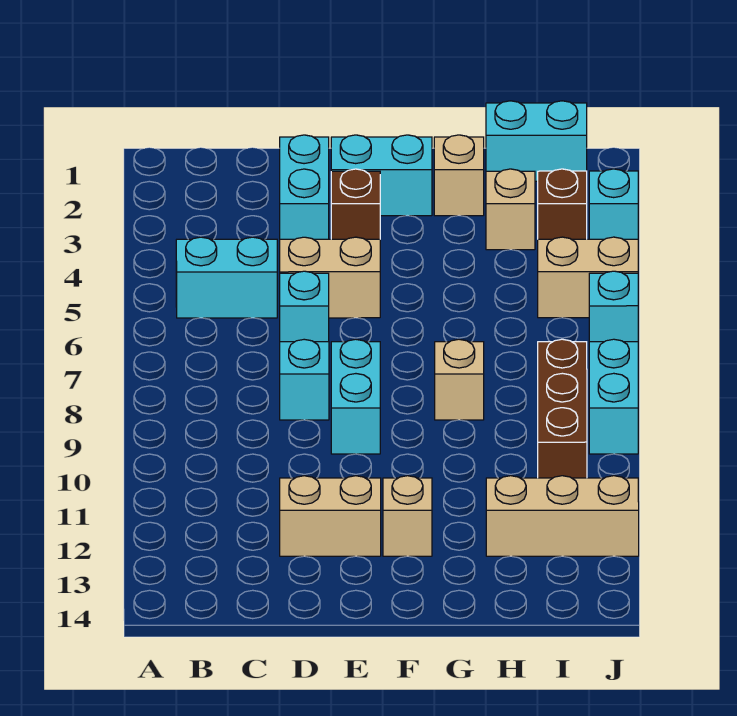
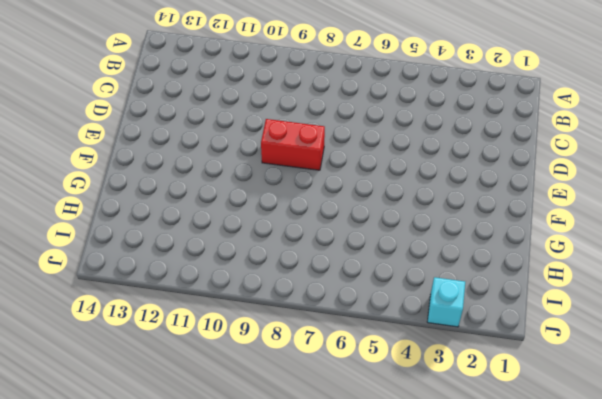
red 1x2 brick [261,119,325,170] -> cyan 1x2 brick [331,339,380,454]
none -> cyan 1x2 brick [176,237,277,318]
none -> cyan 1x2 brick [280,135,329,239]
none -> tan 1x2 brick [280,237,380,318]

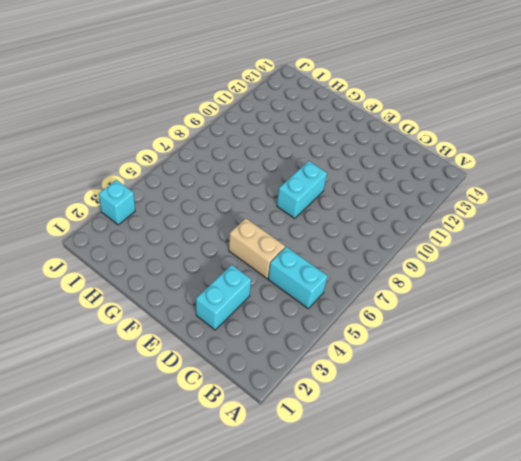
none -> cyan 1x1 brick [280,271,329,342]
none -> cyan 1x1 brick [280,339,329,420]
none -> tan 1x2 brick [280,476,381,556]

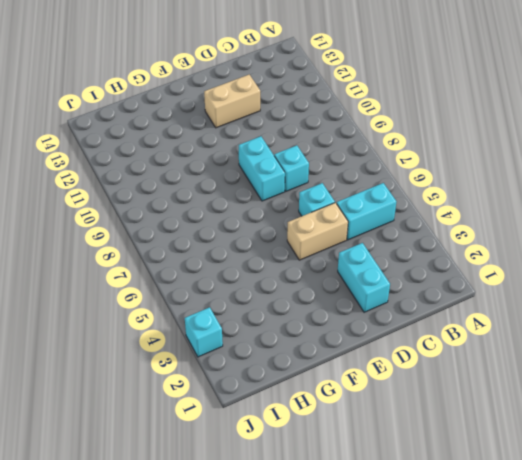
none -> cyan 1x2 brick [331,135,432,216]
none -> brown 1x1 brick [331,169,380,239]
none -> tan 1x1 brick [383,476,432,556]

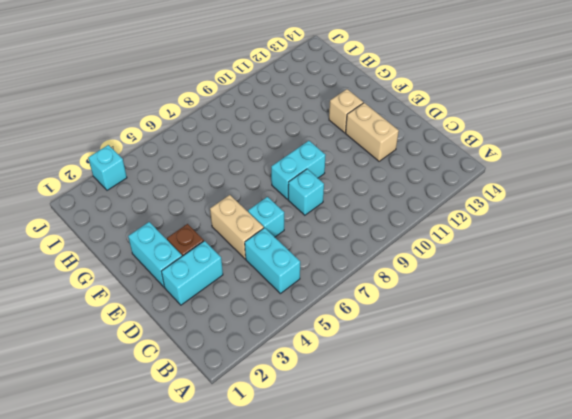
none -> tan 1x1 brick [434,135,484,216]
none -> tan 1x1 brick [435,339,484,420]
none -> cyan 1x2 brick [486,101,587,181]

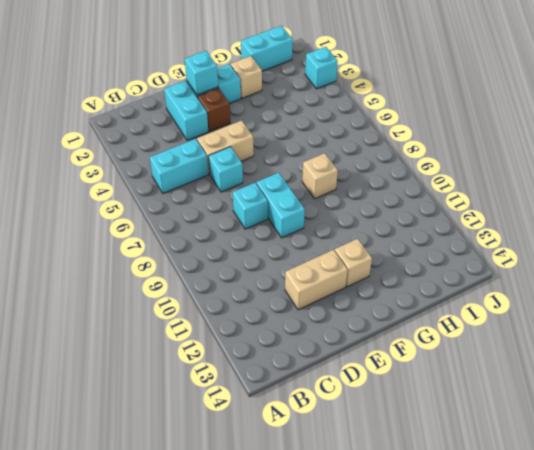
cyan 1x1 brick [185,51,218,95] -> cyan 1x1 brick moved to [589,271,638,342]
none -> tan 1x1 brick [486,169,535,250]
none -> tan 1x3 brick [486,476,639,556]
none -> brown 1x1 brick [538,169,587,239]

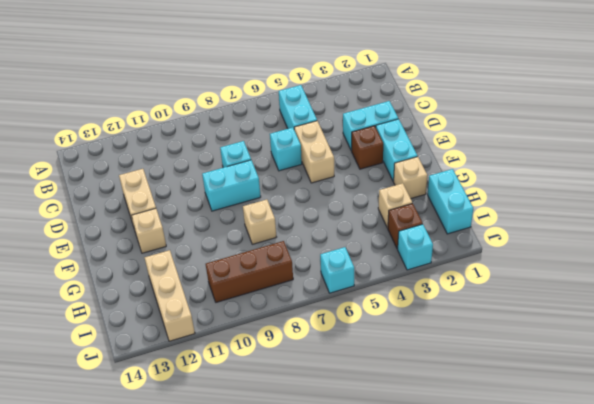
none -> tan 1x2 brick [538,237,638,318]
none -> cyan 1x2 brick [589,339,638,454]

